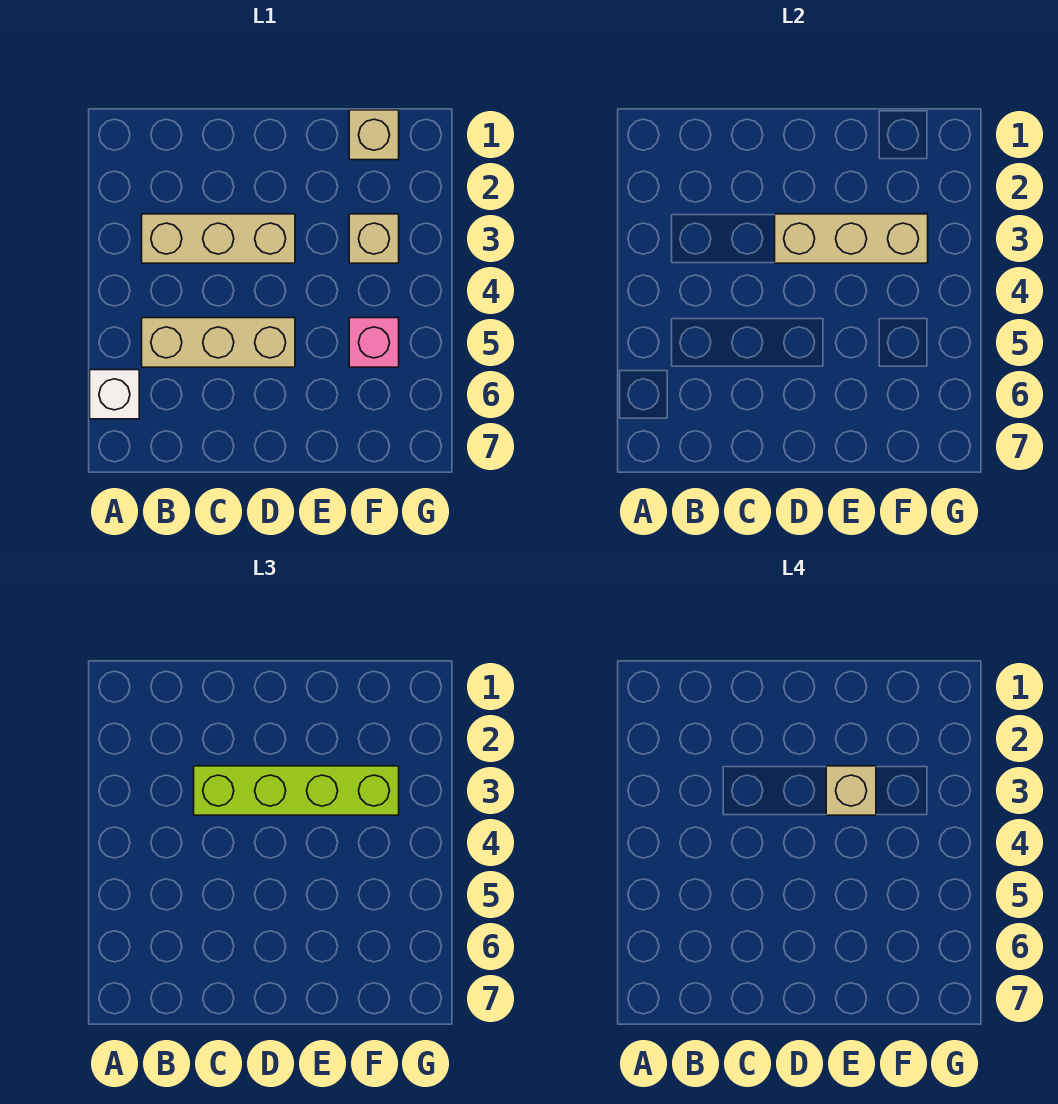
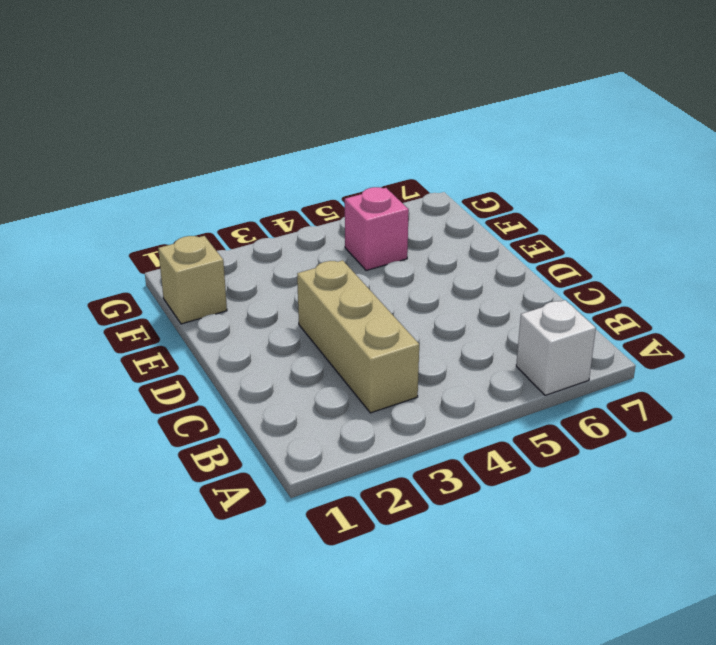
none -> tan 1x3 brick [142,318,295,367]
none -> tan 1x1 brick [349,214,399,263]

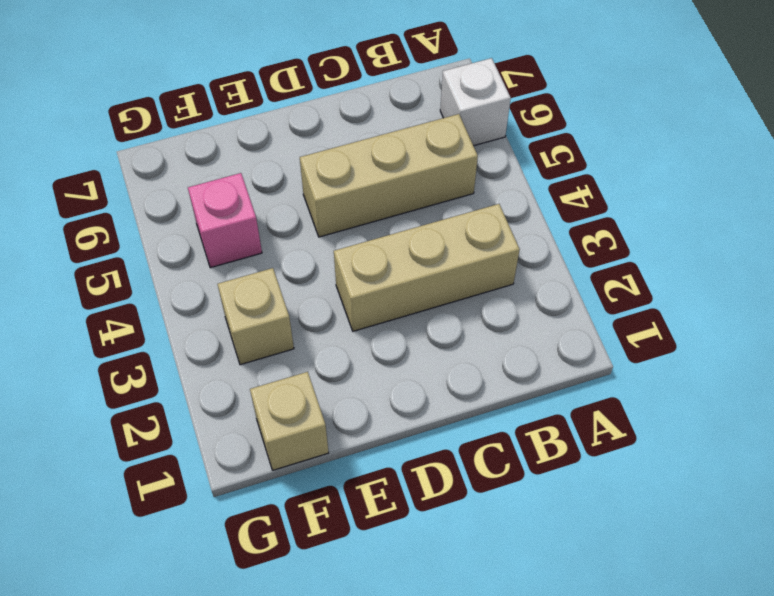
none -> tan 1x3 brick [775,214,928,263]
none -> lime 1x4 brick [194,766,399,815]

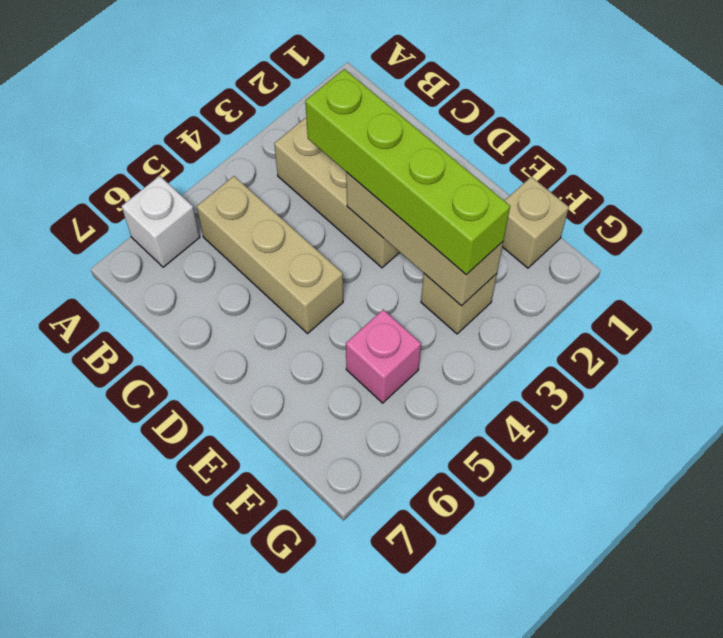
none -> tan 1x1 brick [826,766,876,815]

